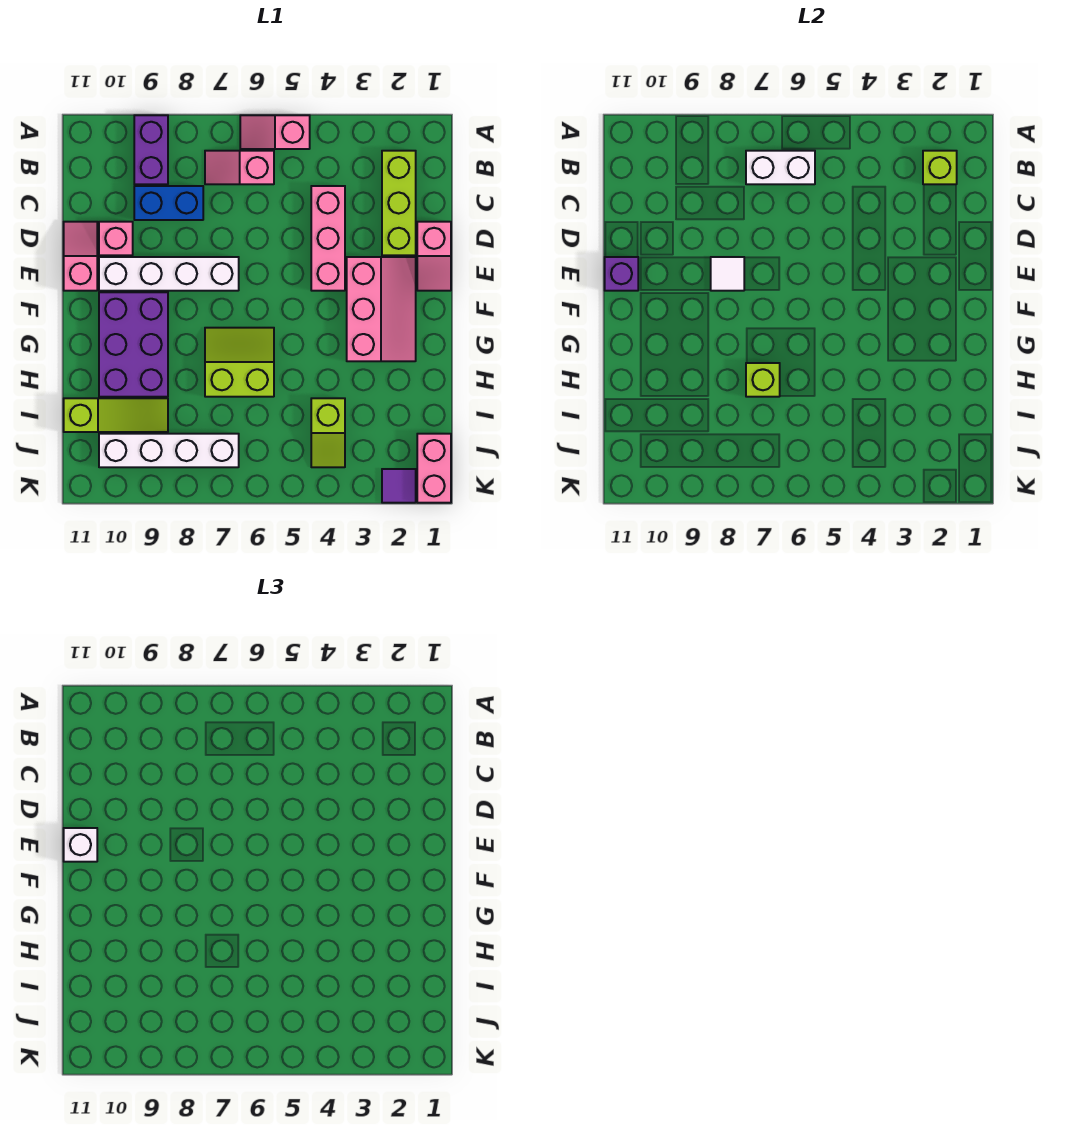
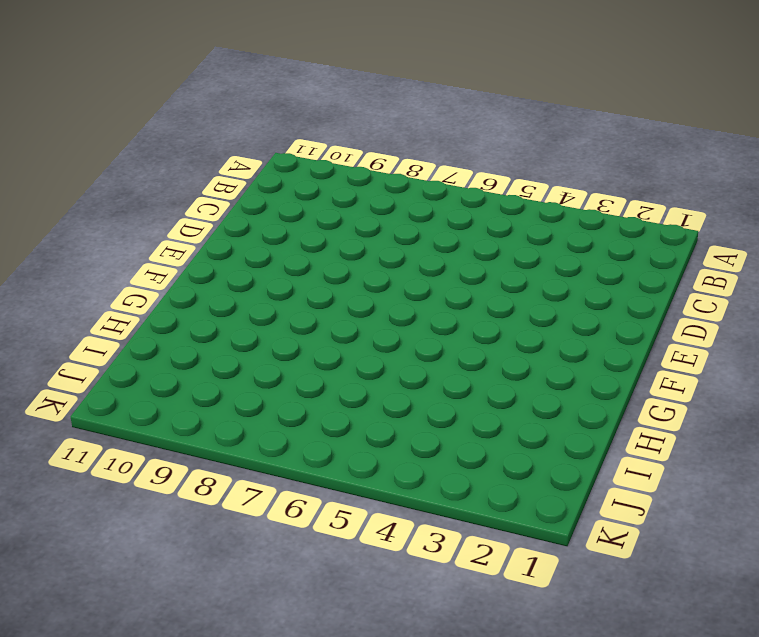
none -> pink 1x2 slope [240,115,310,149]
none -> purple 1x2 brick [134,115,168,184]
none -> lime 1x3 brick [382,151,416,255]

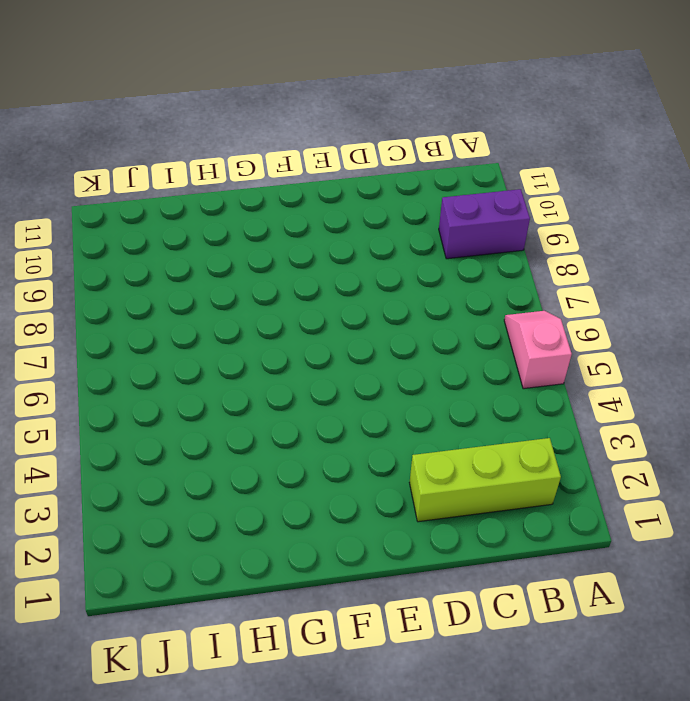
none -> pink 1x2 slope [205,151,274,184]
none -> pink 1x3 brick [311,186,345,291]
none -> blue 1x2 brick [134,186,203,220]

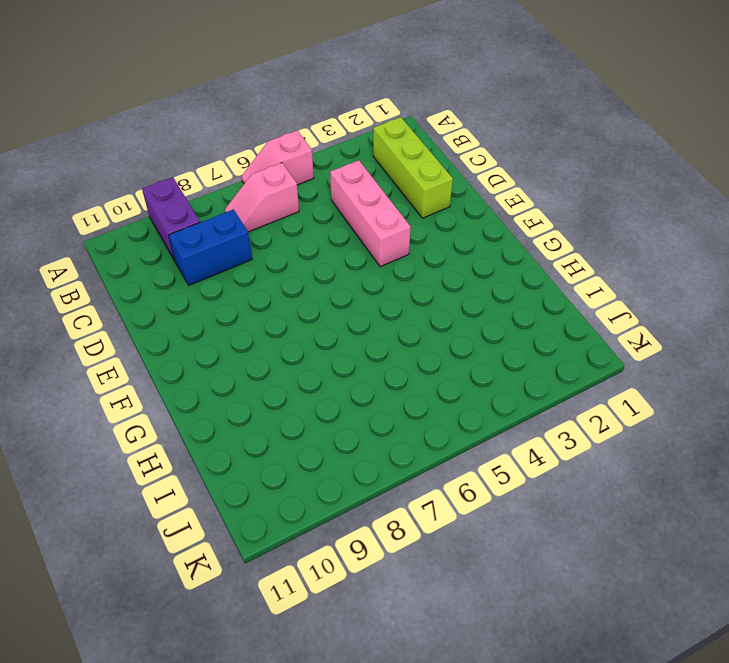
none -> pink 1x2 slope [417,222,451,291]
none -> pink 1x1 brick [99,222,133,255]
none -> pink 1x2 slope [64,222,97,291]

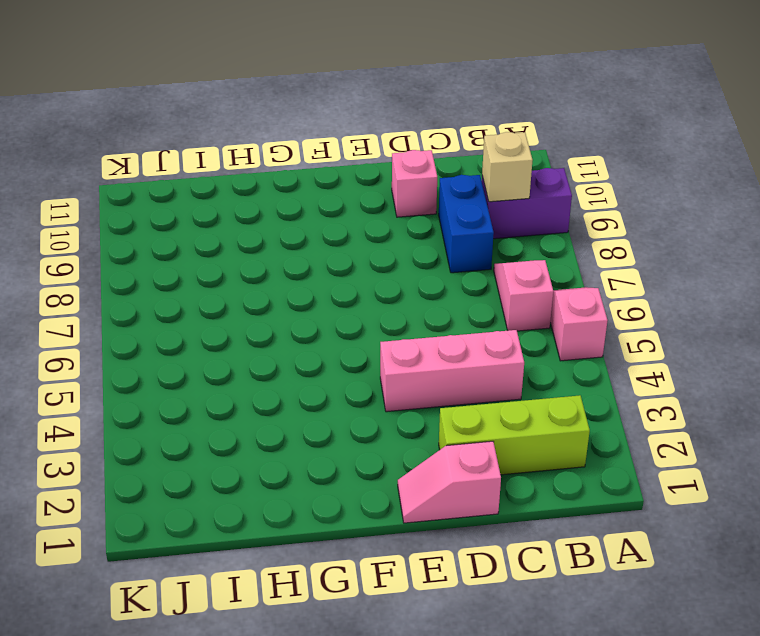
tan 1x1 brick [482,132,533,202] -> none
none -> pink 1x2 slope [64,222,97,291]
none -> pink 2x3 slope [347,257,416,361]
none -> white 1x4 brick [99,257,239,291]

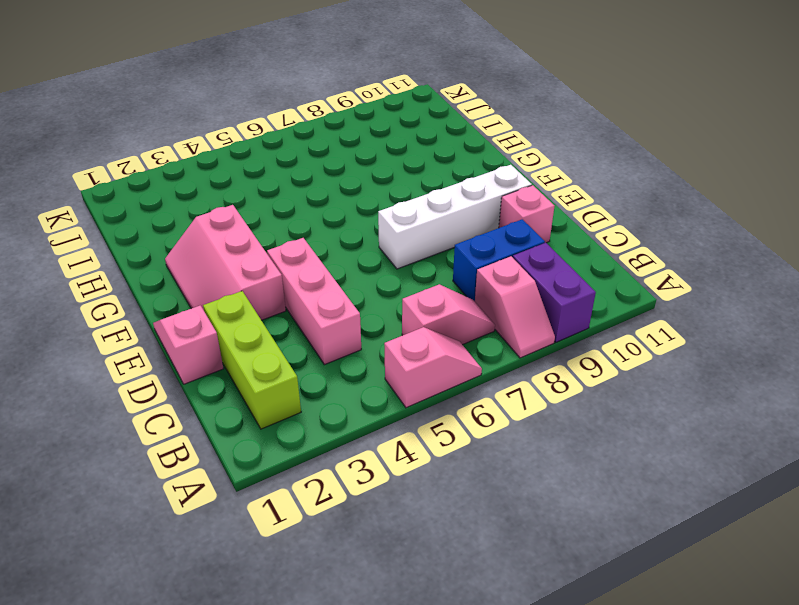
pink 1x2 slope [475,256,555,358] -> pink 1x2 slope moved to [64,222,97,291]
none -> purple 2x3 brick [99,292,168,397]
none -> lime 2x2 slope [205,328,274,397]
none -> lime 1x2 slope [311,398,345,467]

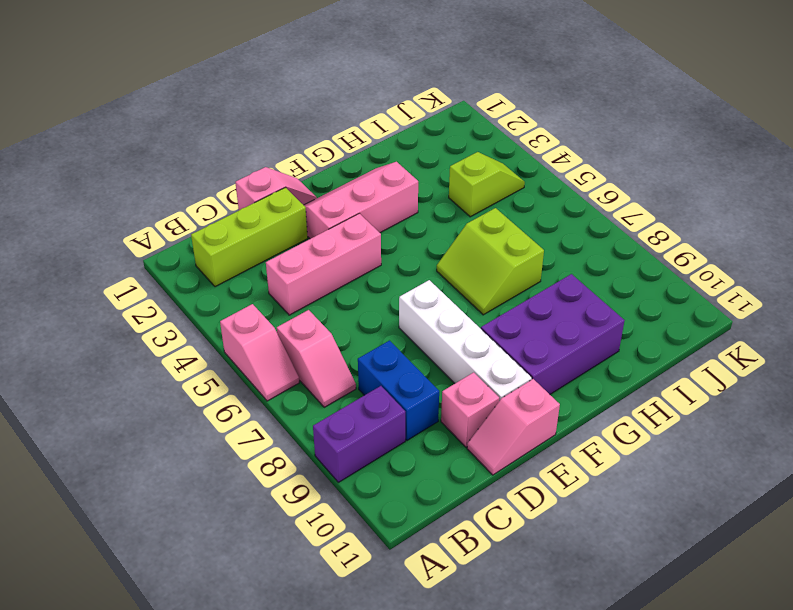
none -> lime 1x3 slope [64,398,168,432]
none -> pink 1x2 brick [417,434,451,503]
none -> white 1x4 brick [99,434,239,467]

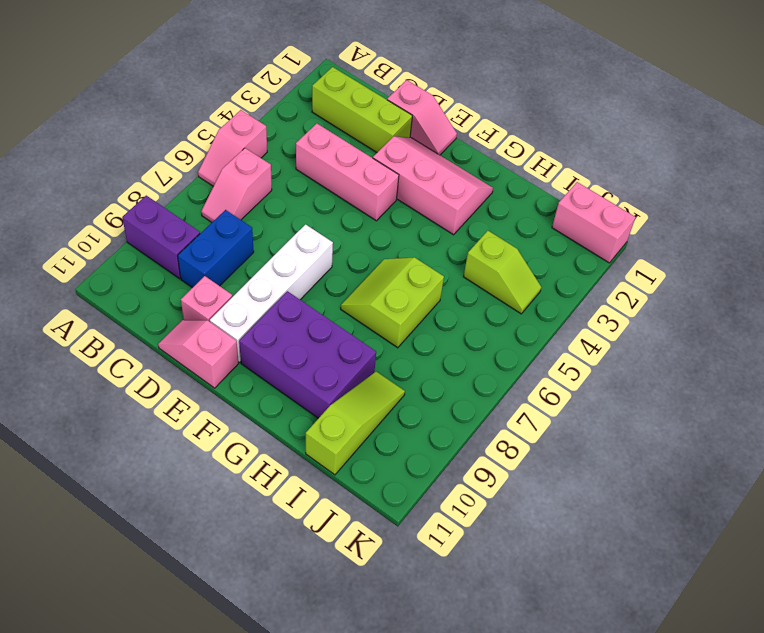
none -> white 1x4 brick [99,434,239,467]
none -> purple 1x1 tile [382,469,416,503]
none -> lime 1x1 brick [923,151,957,184]

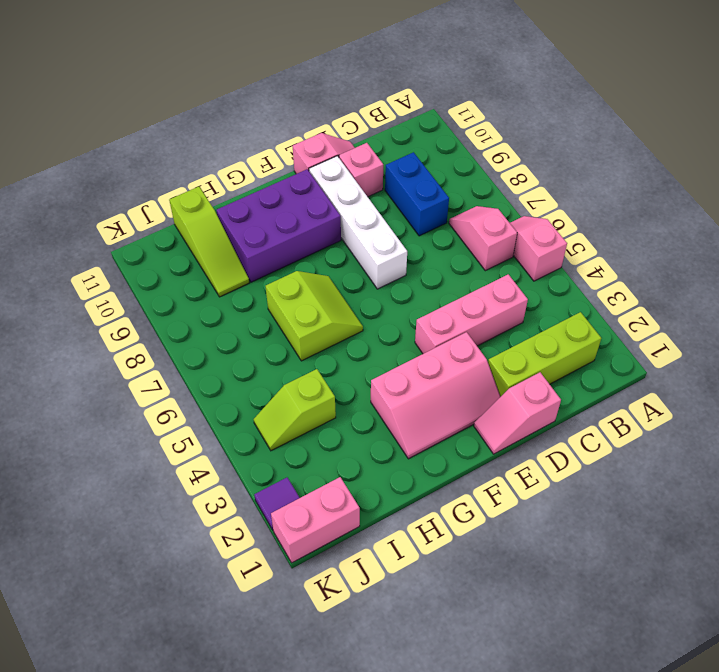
none -> purple 1x2 brick [134,115,168,184]
none -> white 1x4 brick [99,434,239,467]
none -> lime 1x1 brick [923,151,957,184]

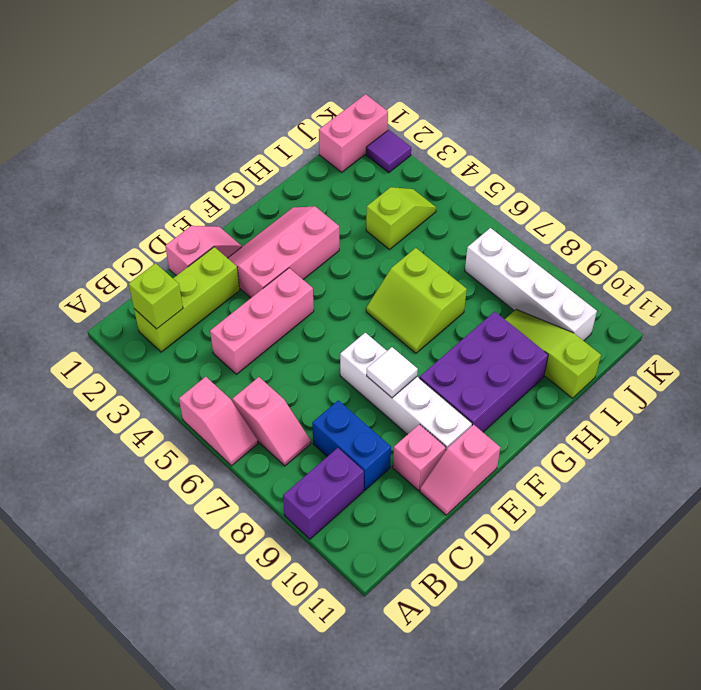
none -> white 1x2 brick [746,151,815,184]
none -> purple 1x1 brick [605,257,638,291]
none -> lime 1x1 brick [746,363,780,397]

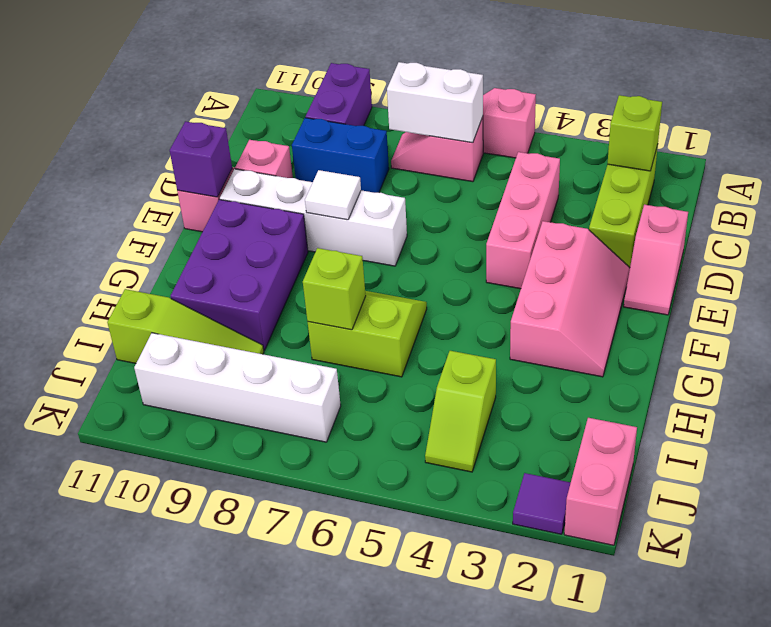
none -> white 1x1 brick [64,828,97,862]

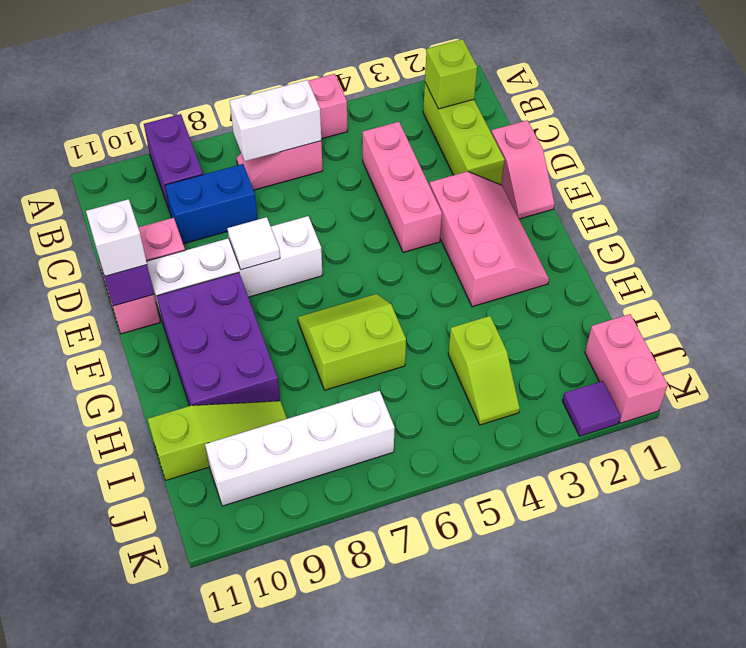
none -> lime 1x1 brick [746,363,780,397]

